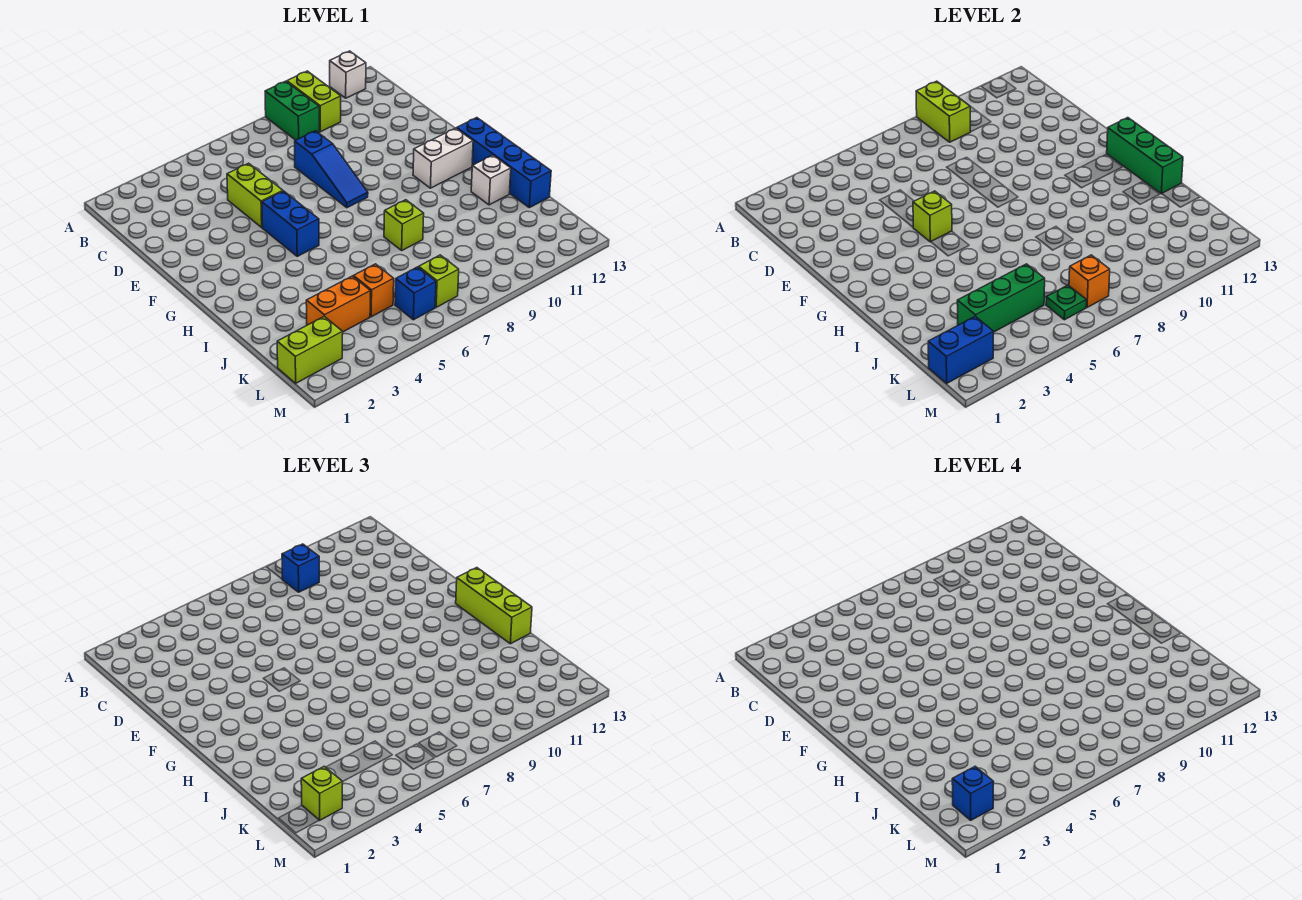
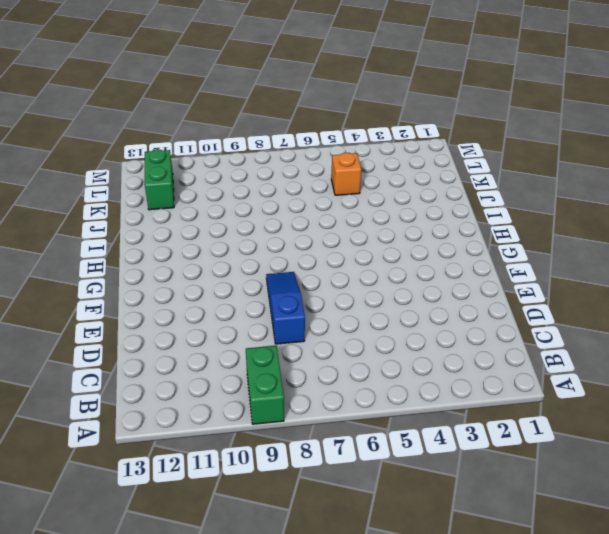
green 1x2 brick [145,149,174,210] -> none
none -> lime 1x2 brick [287,71,341,132]
none -> white 1x1 brick [330,51,366,98]
none -> lime 1x2 brick [227,163,283,227]

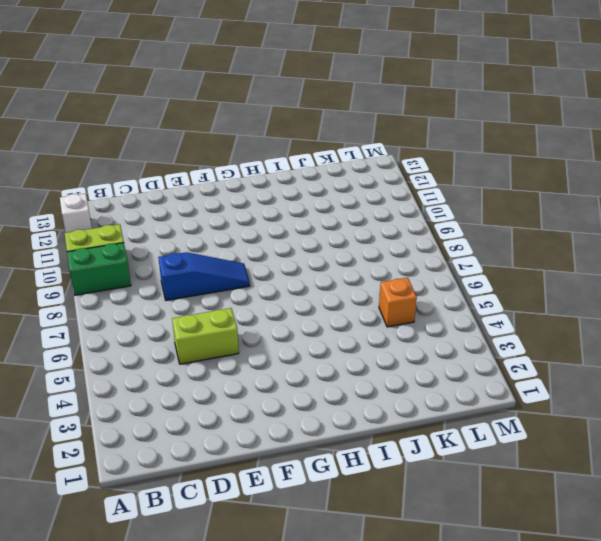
none -> blue 1x2 brick [262,191,319,256]
none -> white 1x2 brick [413,128,473,188]
none -> blue 1x4 brick [457,118,551,208]

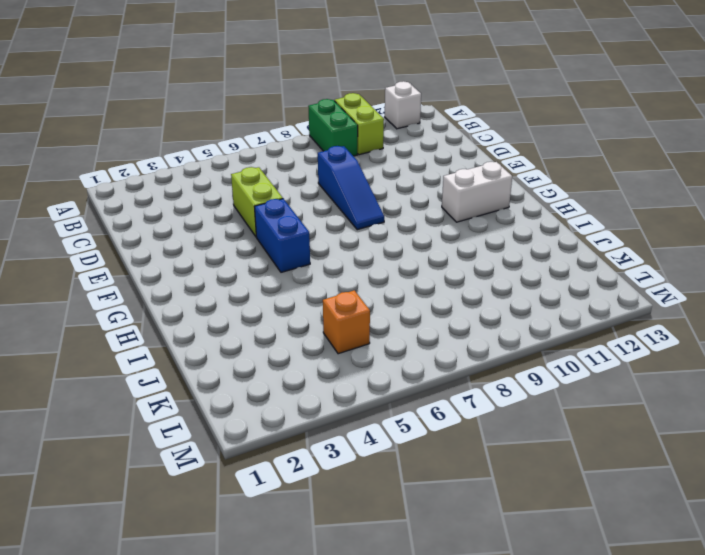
none -> blue 1x4 brick [457,118,551,208]
none -> lime 1x1 brick [384,200,424,250]
none -> white 1x1 brick [471,155,511,205]

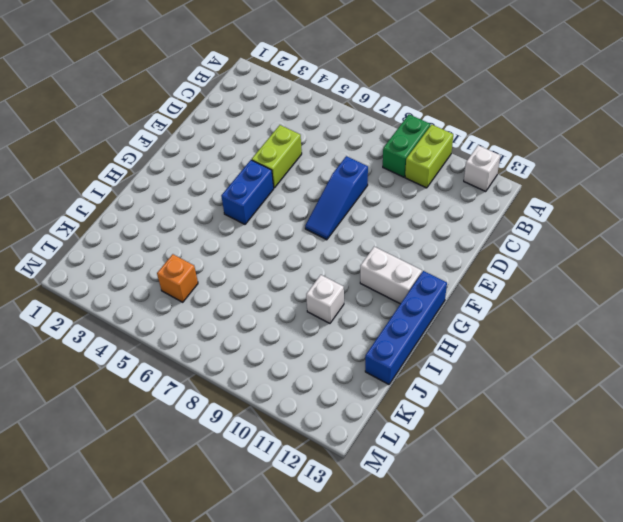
white 1x1 brick [306,275,344,323] -> white 1x1 brick moved to [471,155,511,205]
none -> lime 1x1 brick [384,200,424,250]
none -> orange 1x2 brick [306,276,370,332]
none -> lime 1x2 brick [277,316,343,383]

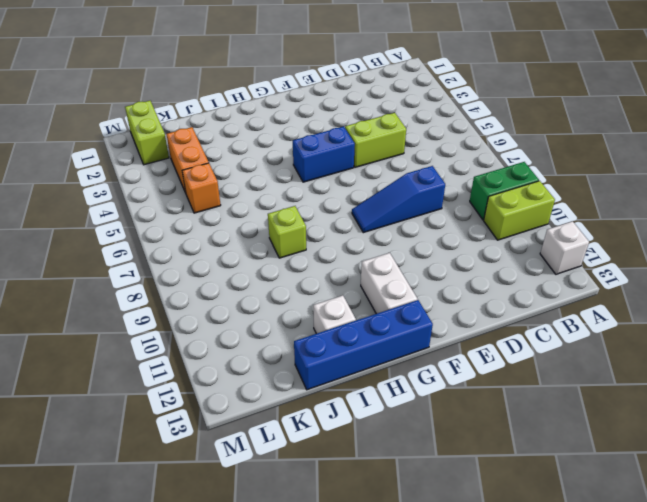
none -> blue 1x1 brick [395,267,436,320]
none -> lime 1x1 brick [419,255,459,307]
none -> lime 1x2 brick [916,81,970,142]

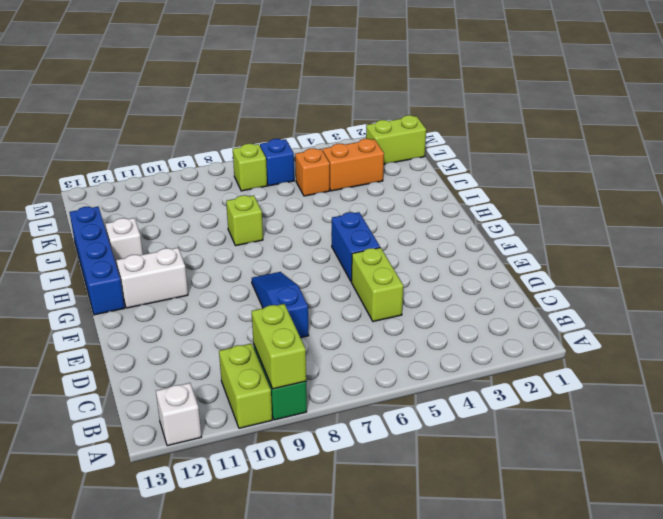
none -> lime 1x1 brick [913,191,952,242]
none -> green 1x3 brick [1107,118,1183,194]
none -> green 1x3 brick [957,264,1045,332]

